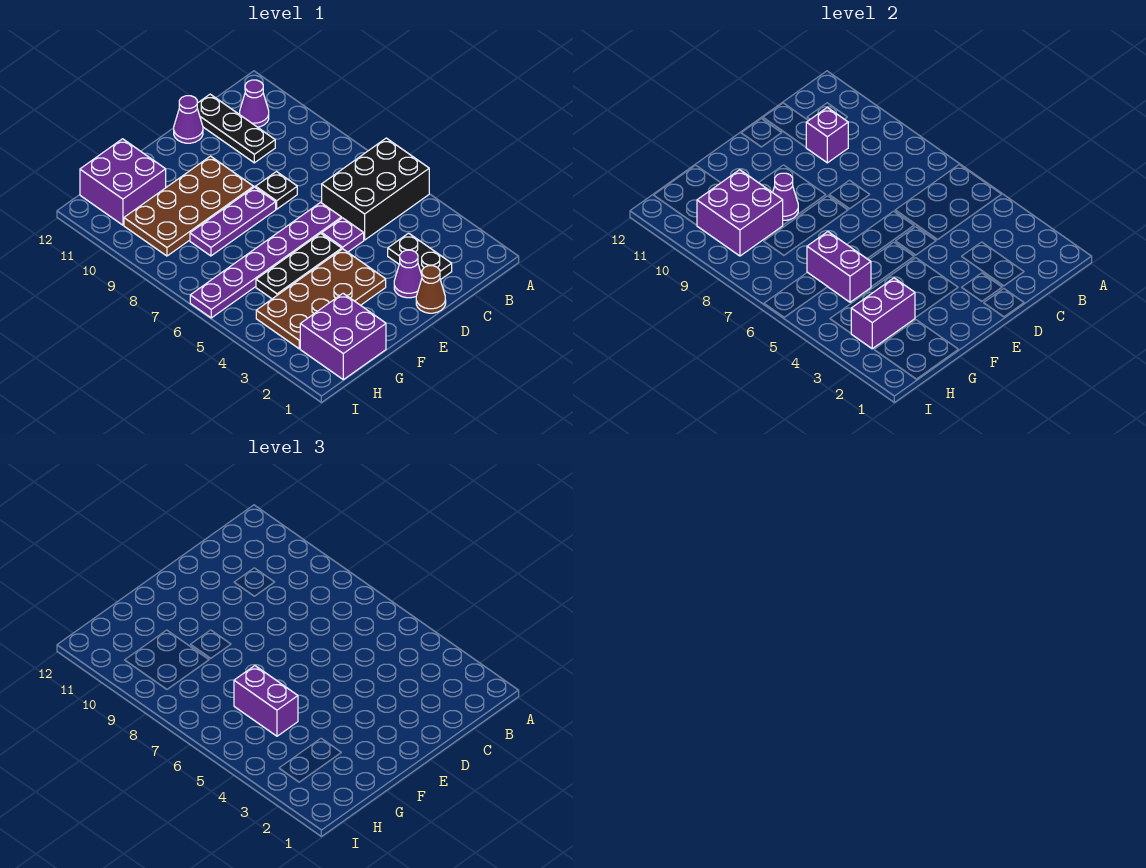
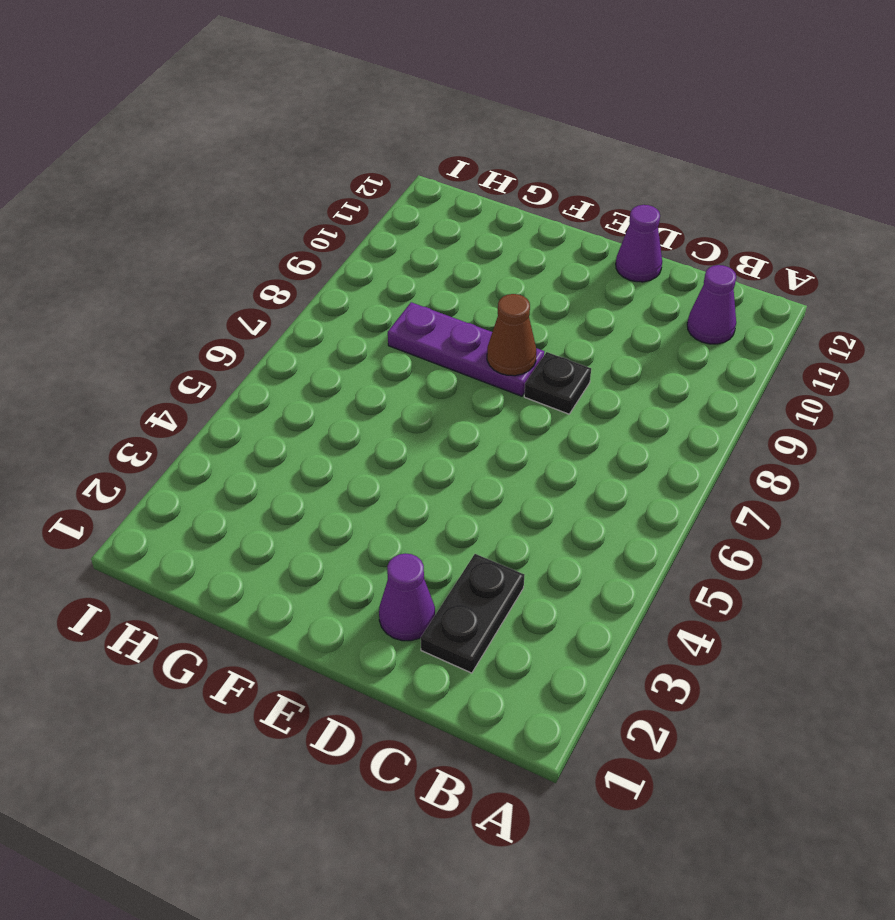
brown 1x1 cone [487,294,536,376] -> brown 1x1 cone moved to [416,266,446,313]
none -> black 2x3 brick [322,138,429,240]
none -> black 1x3 plate [197,94,275,163]
none -> purple 1x1 plate [322,218,364,252]

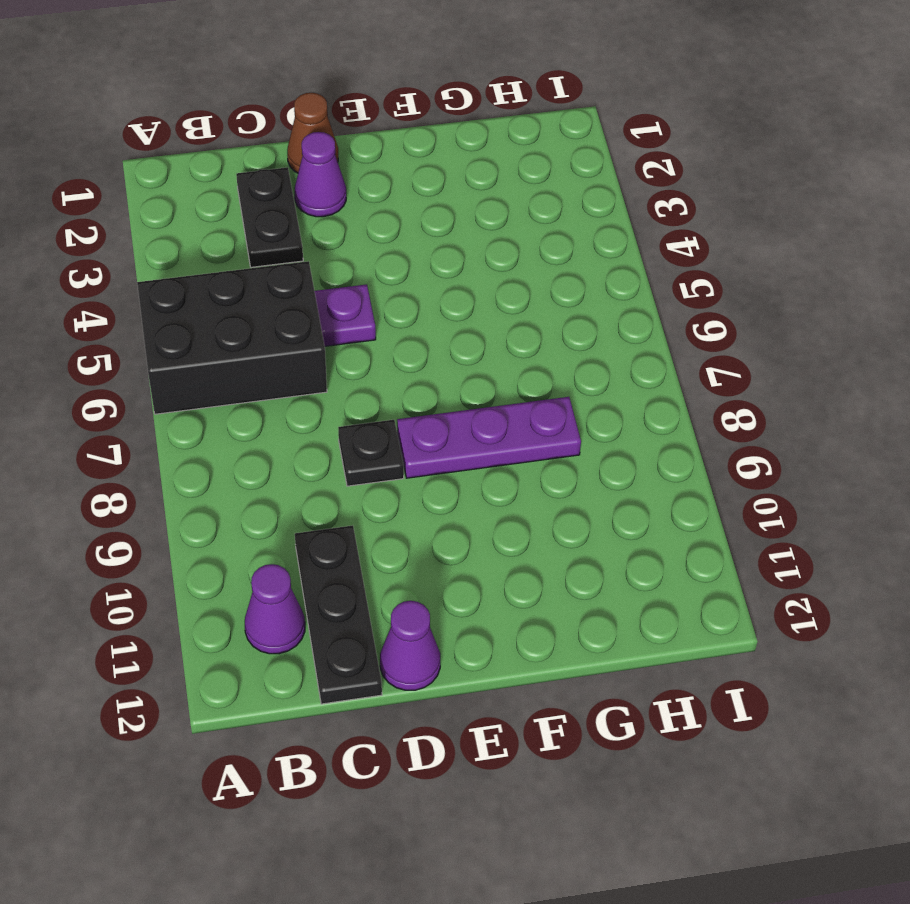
none -> purple 1x6 plate [190,203,342,318]
none -> brown 2x4 plate [256,249,386,349]
none -> black 1x3 plate [256,233,342,299]

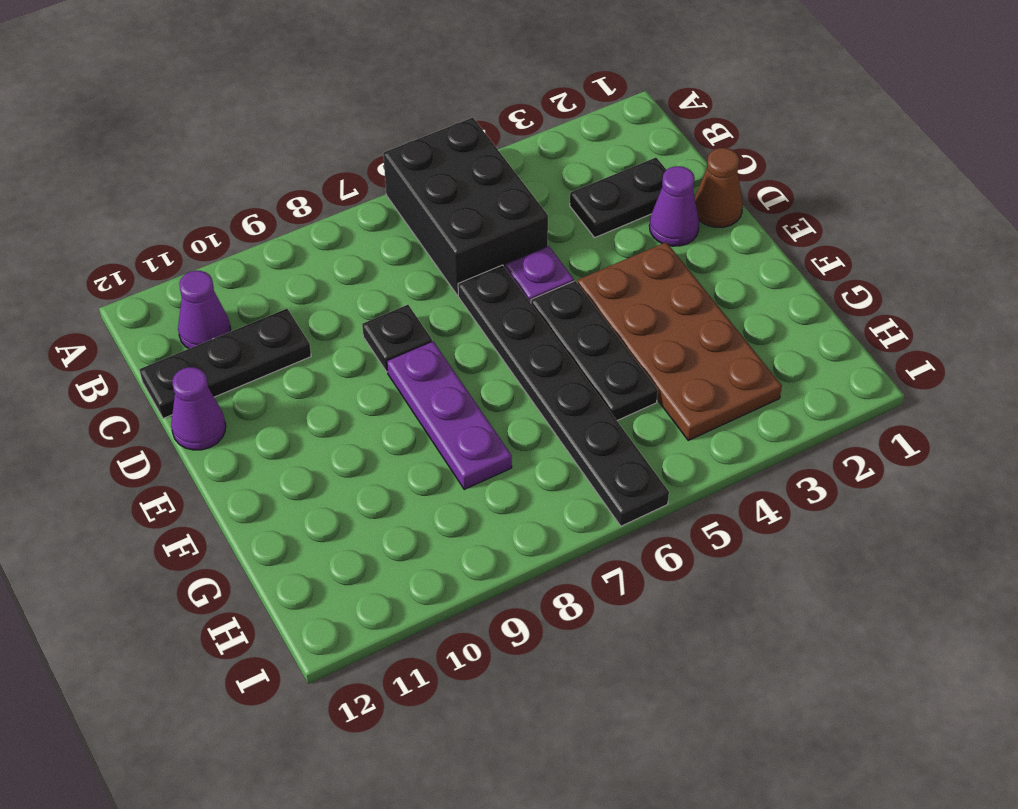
black 1x6 plate [458,265,669,526] -> purple 1x6 plate [190,203,342,318]
none -> brown 2x4 plate [124,156,254,256]
none -> purple 2x2 brick [300,293,386,380]
none -> purple 2x2 brick [80,139,166,225]

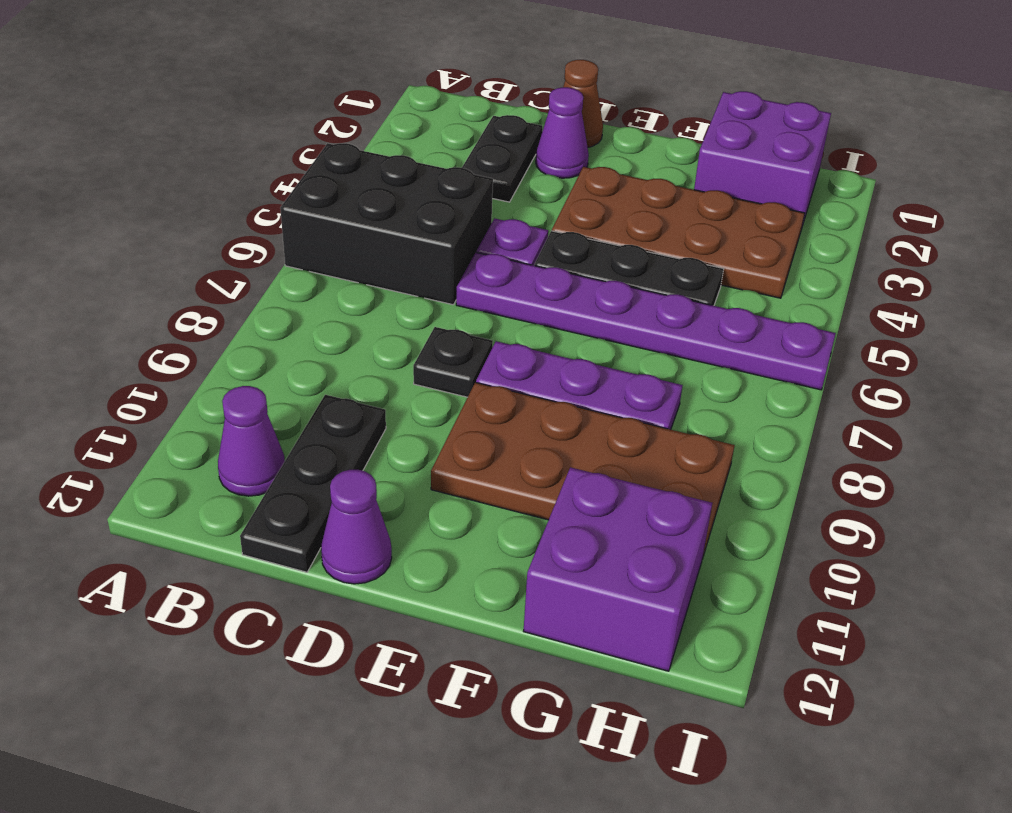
none -> purple 1x1 brick [806,108,848,163]
none -> purple 1x1 cone [773,173,798,220]
none -> purple 1x2 brick [851,278,915,349]

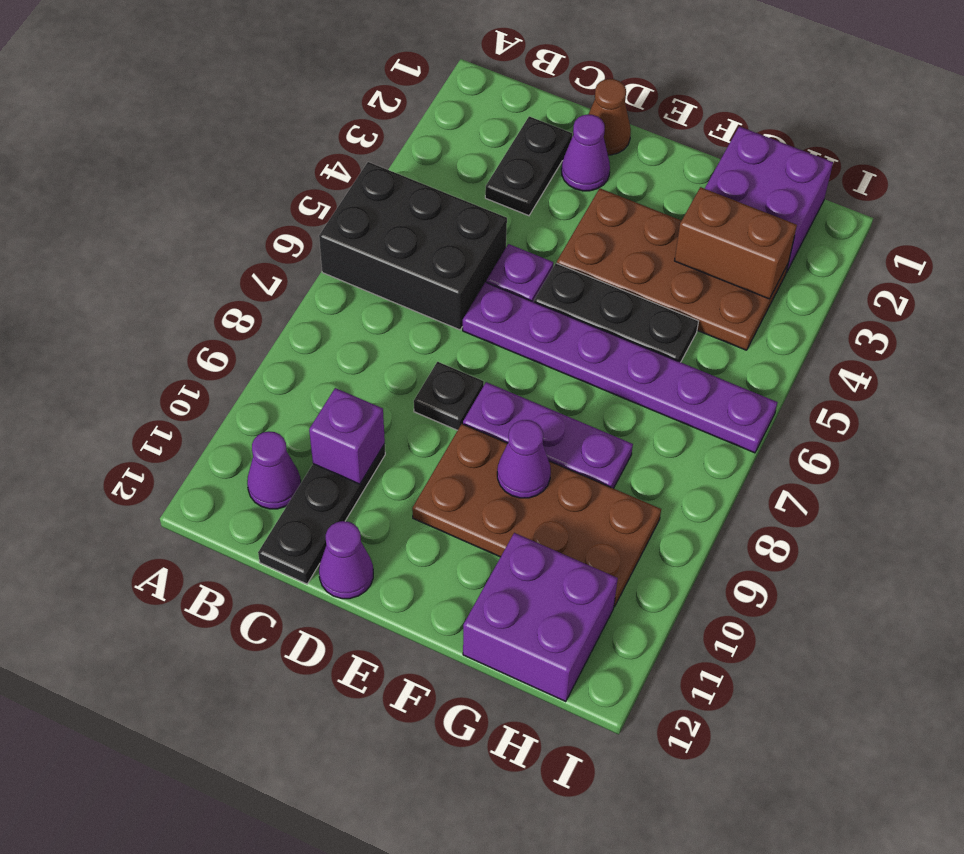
brown 1x2 brick [675,187,797,299] -> purple 1x2 brick [851,278,915,349]
none -> purple 1x2 brick [807,232,871,302]
none -> purple 2x2 brick [697,170,783,256]
none -> purple 1x2 brick [234,666,298,736]

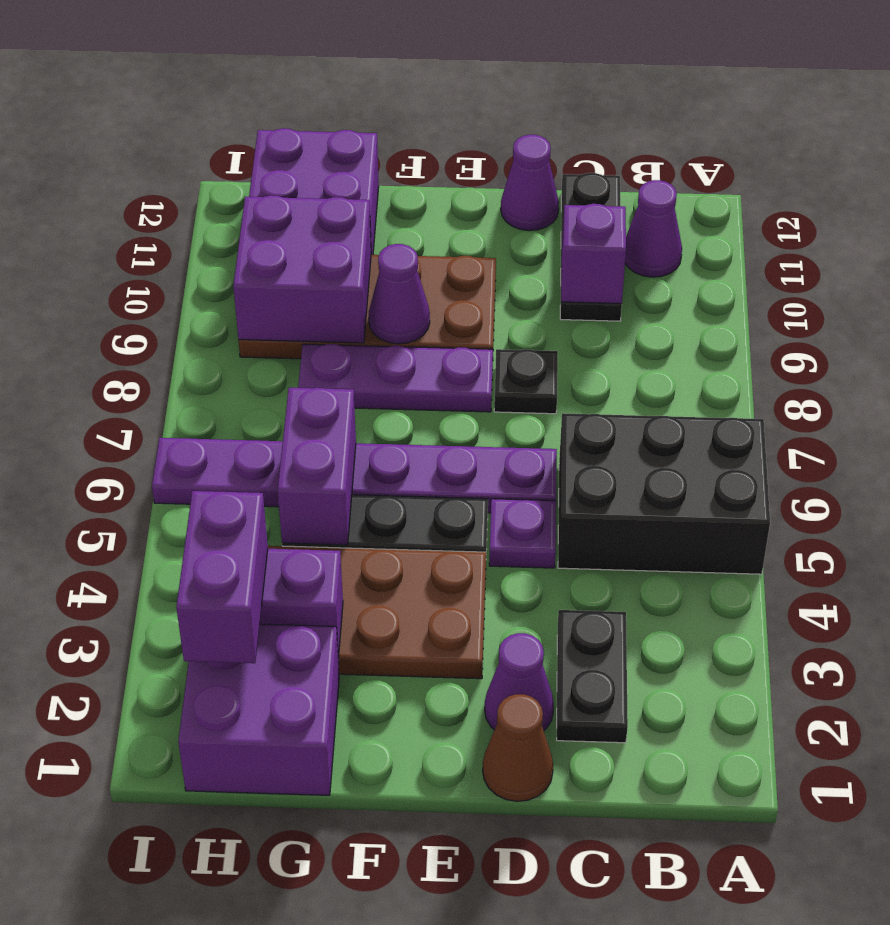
purple 1x2 brick [176,491,268,663] -> purple 1x2 brick moved to [234,666,298,736]

